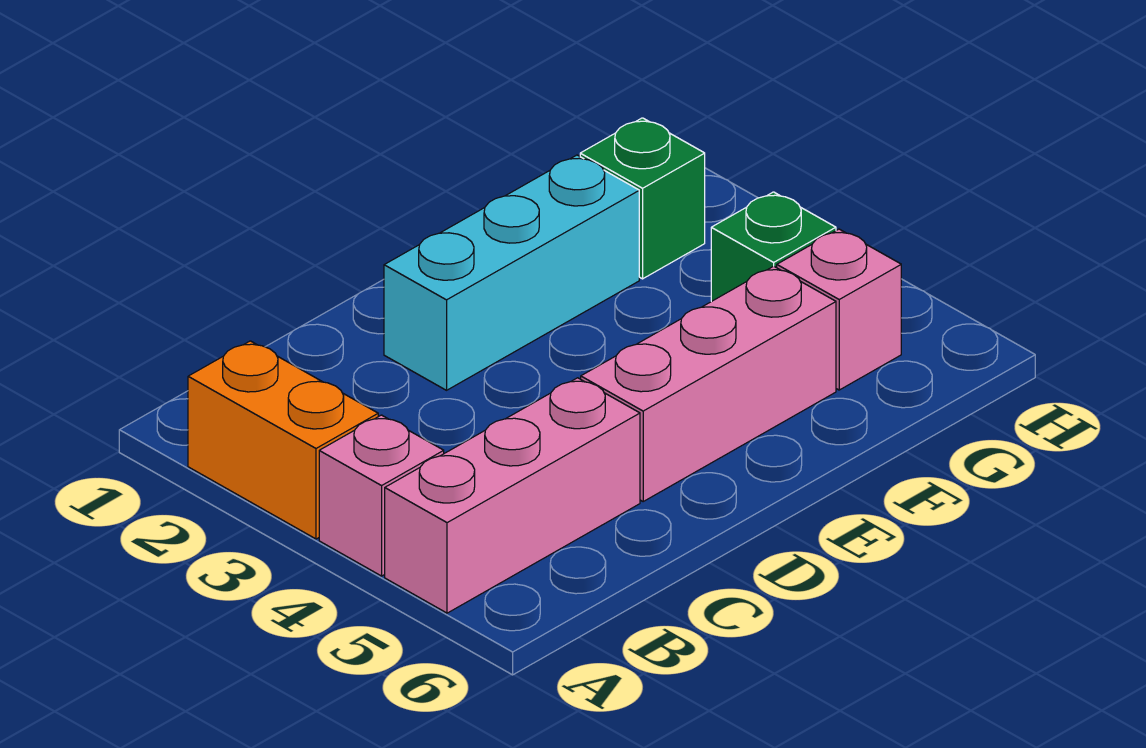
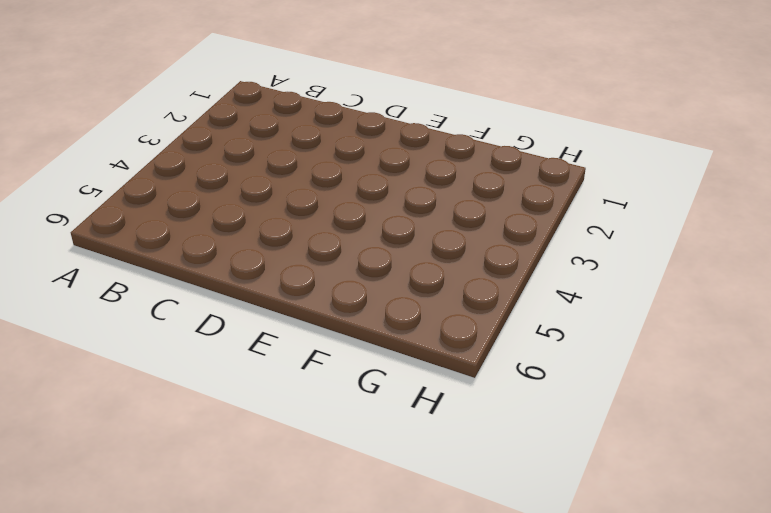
none -> orange 1x2 brick [188,341,378,539]
none -> pink 1x1 brick [319,415,444,576]

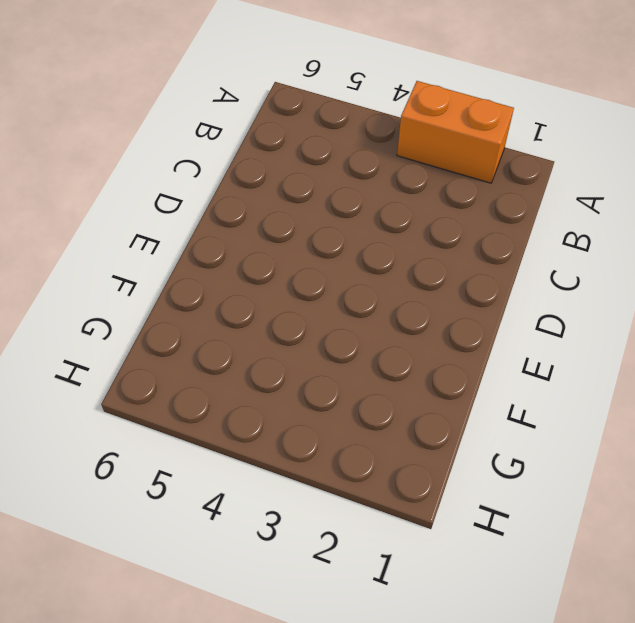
none -> pink 1x1 brick [319,415,444,576]
none -> pink 1x3 brick [385,378,640,613]

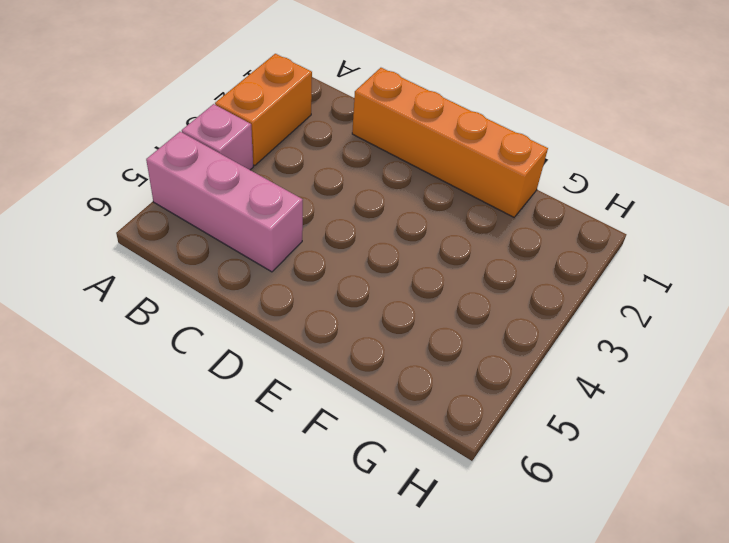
orange 1x4 brick [352,68,548,217] -> none
none -> cyan 1x3 brick [384,155,639,390]
none -> pink 1x3 brick [581,266,836,501]

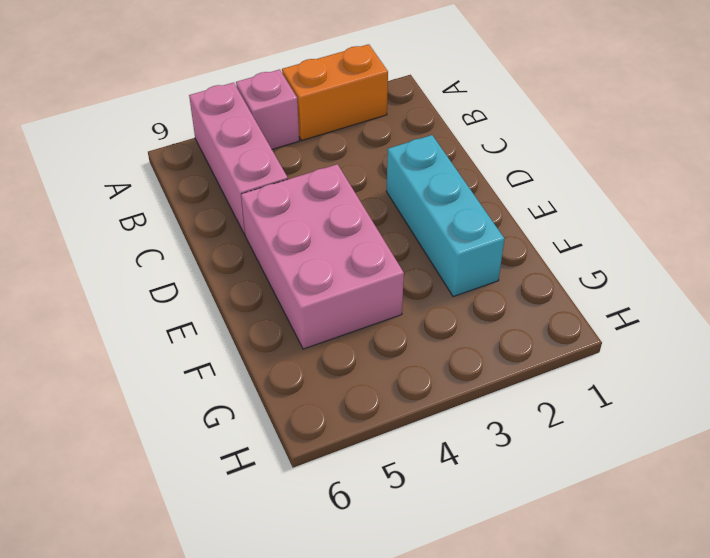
pink 2x3 brick [241,164,404,349] -> pink 1x3 brick [581,266,836,501]
none -> green 1x1 brick [580,118,705,279]
none -> green 1x1 brick [711,192,836,301]

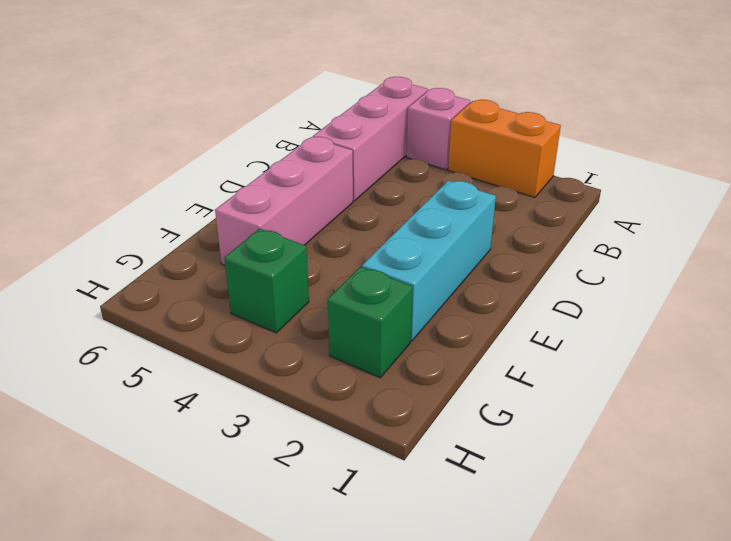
none -> pink 1x1 brick [777,229,901,390]

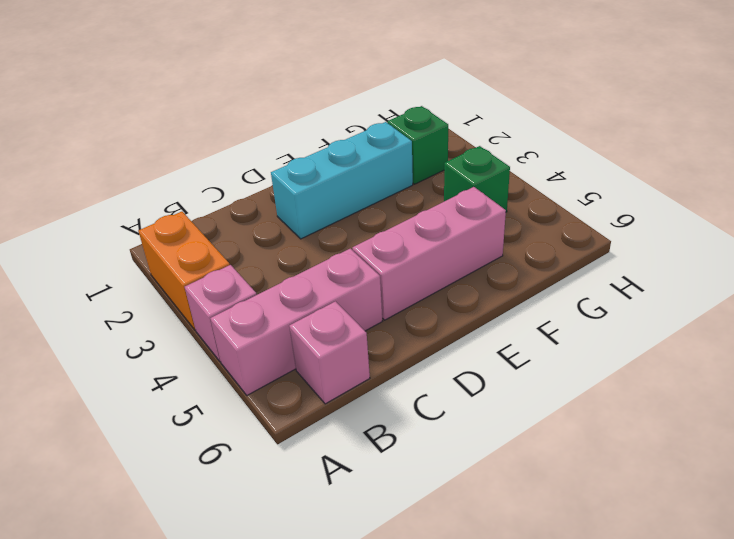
pink 1x1 brick [289,301,370,404] -> pink 1x1 brick moved to [777,229,901,390]

